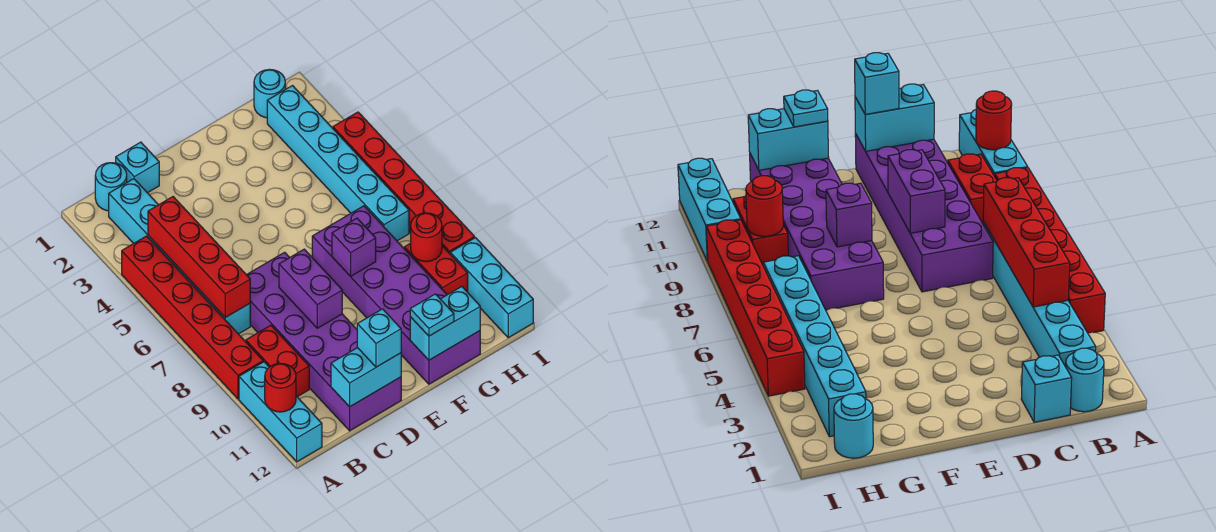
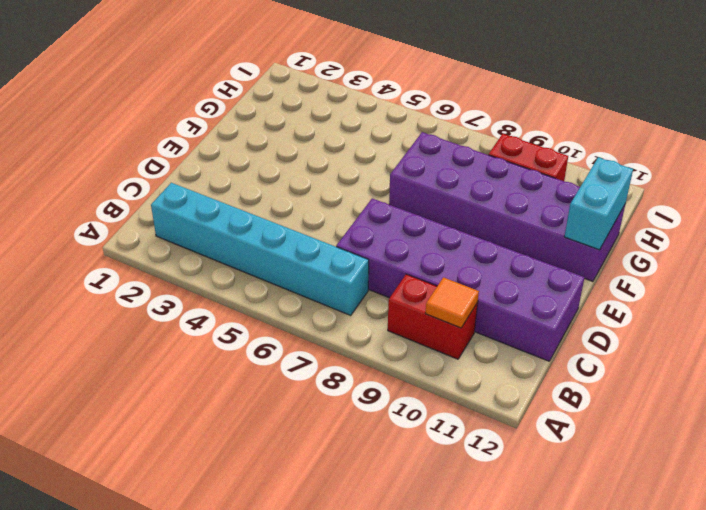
orange 1x1 tile [426,277,479,328] -> none
none -> red 1x6 brick [122,236,263,399]
none -> cyan 1x3 brick [239,362,322,462]
none -> cyan 1x1 round brick [95,163,127,211]

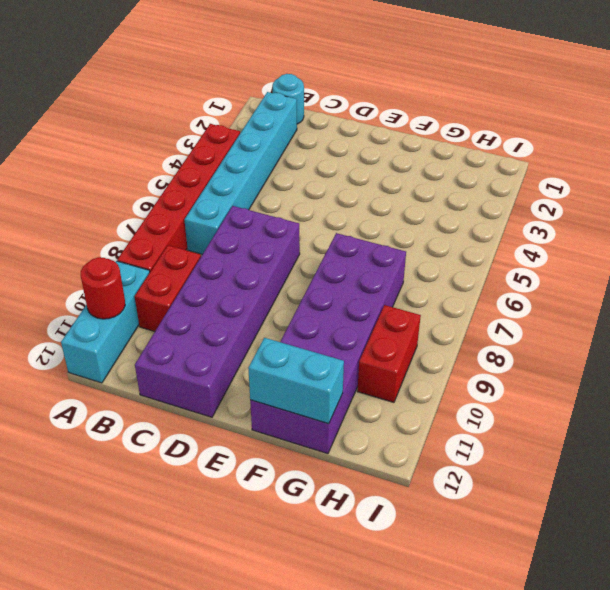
none -> cyan 1x1 brick [116,142,159,193]
none -> cyan 1x1 round brick [254,69,285,118]
none -> cyan 1x6 brick [267,86,409,241]

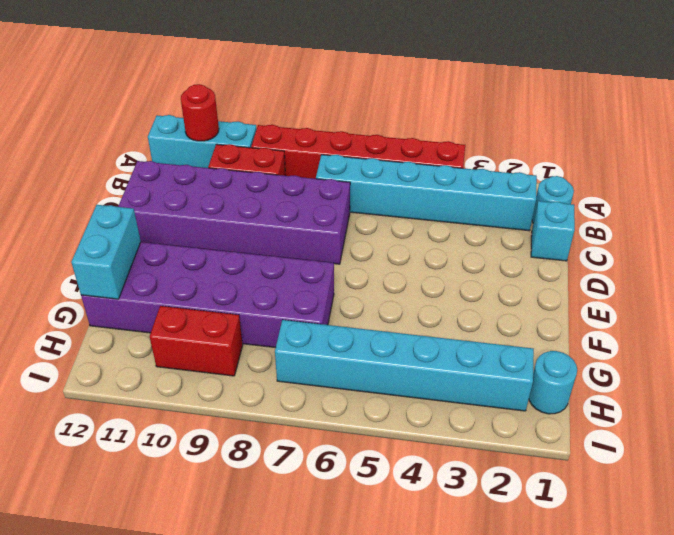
none -> red 1x6 brick [333,112,475,253]
none -> cyan 1x3 brick [450,238,533,338]
none -> red 1x4 brick [148,197,250,318]

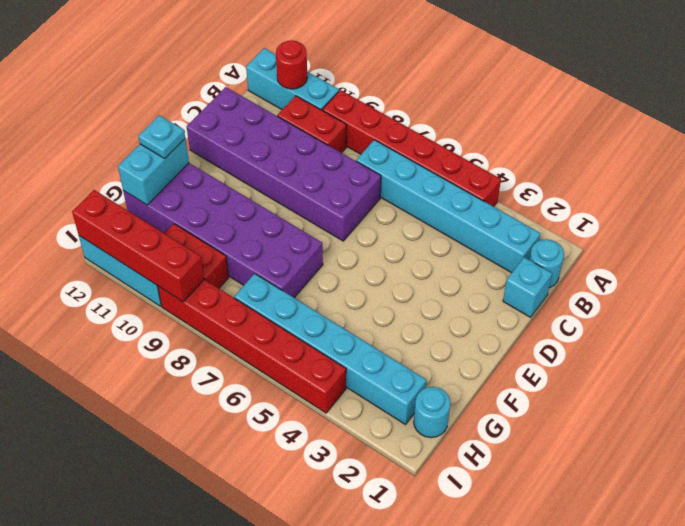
red 1x4 brick [72,190,204,302] -> red 1x4 brick moved to [148,197,250,318]
none -> cyan 1x2 brick [331,348,401,407]
none -> purple 1x2 brick [279,249,342,328]
none -> purple 1x1 brick [332,218,376,276]

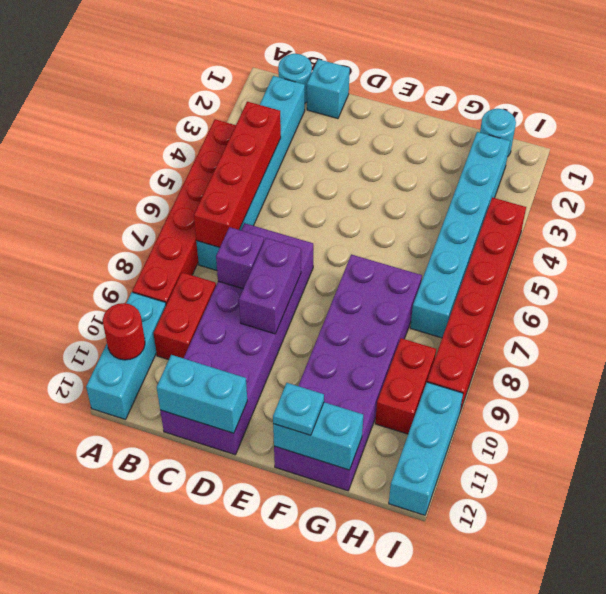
purple 1x1 brick [216,227,264,289] -> purple 1x1 brick moved to [332,218,376,276]
none -> red 1x1 round brick [411,213,442,262]
none -> cyan 1x1 brick [357,309,401,367]

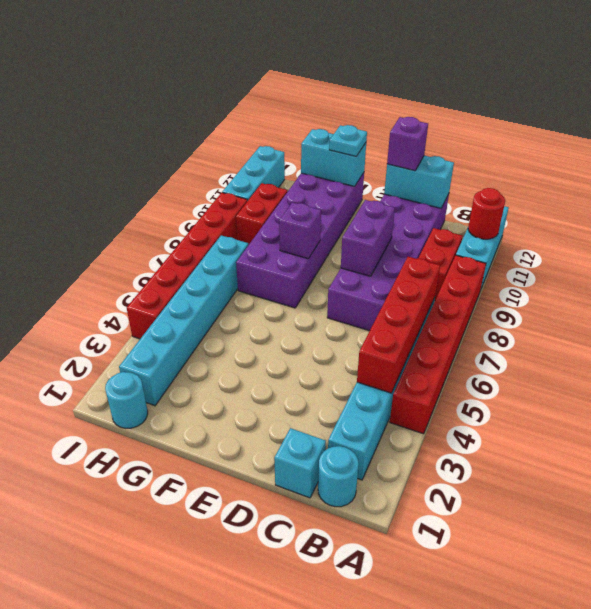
purple 1x1 brick [387,117,428,171] -> cyan 1x1 brick [357,309,401,367]
none -> red 1x1 round brick [411,213,442,262]

